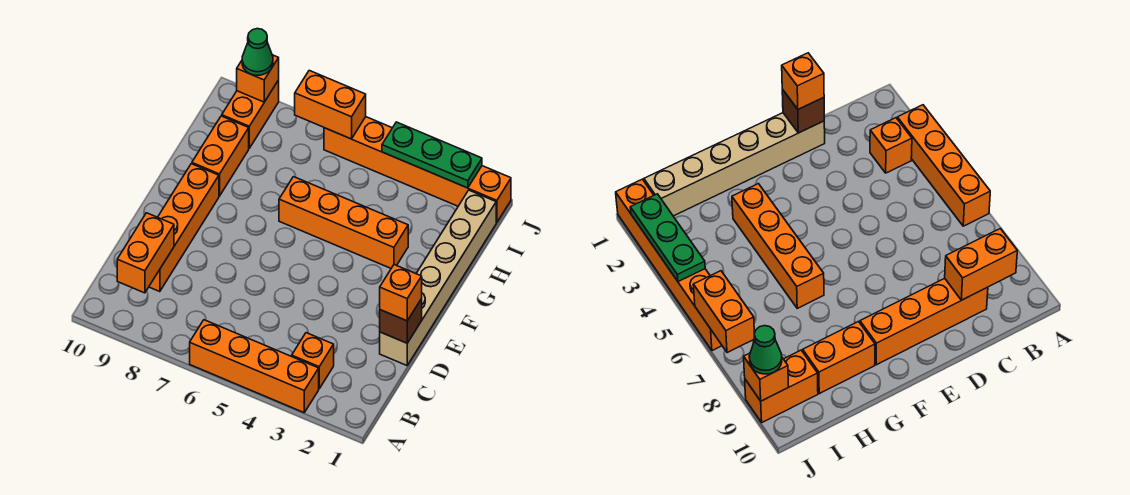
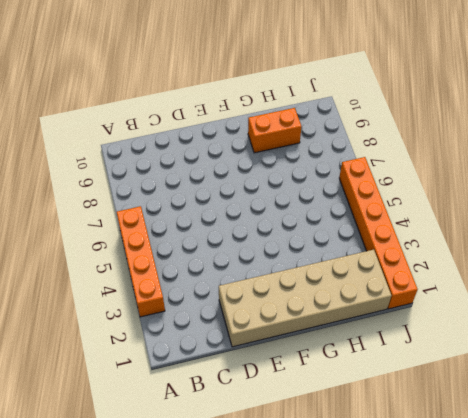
tan 2x6 brick [219,250,391,347] -> tan 1x6 brick [380,190,496,365]
none -> orange 1x1 brick [292,333,334,389]
none -> orange 1x4 brick [149,164,219,292]
none -> orange 1x4 brick [279,177,408,268]

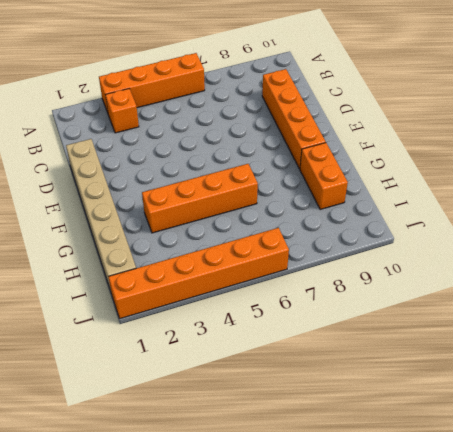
none -> orange 1x2 brick [222,80,279,148]
none -> orange 1x2 brick [117,213,174,293]
none -> brown 1x1 brick [380,299,422,343]

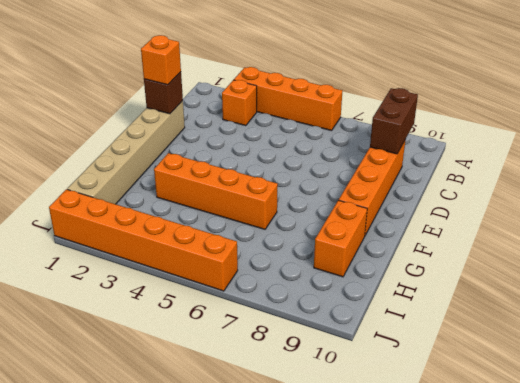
brown 1x2 brick [370,88,418,154] -> orange 1x2 brick [117,213,174,293]
none -> orange 1x2 brick [222,80,279,148]
none -> green 1x3 plate [382,122,482,188]
none -> orange 1x2 brick [295,70,366,139]

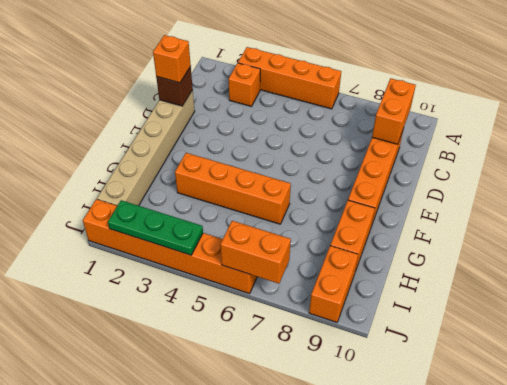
none -> orange 1x1 brick [237,55,279,102]
none -> green 1x1 cone [242,29,273,75]

